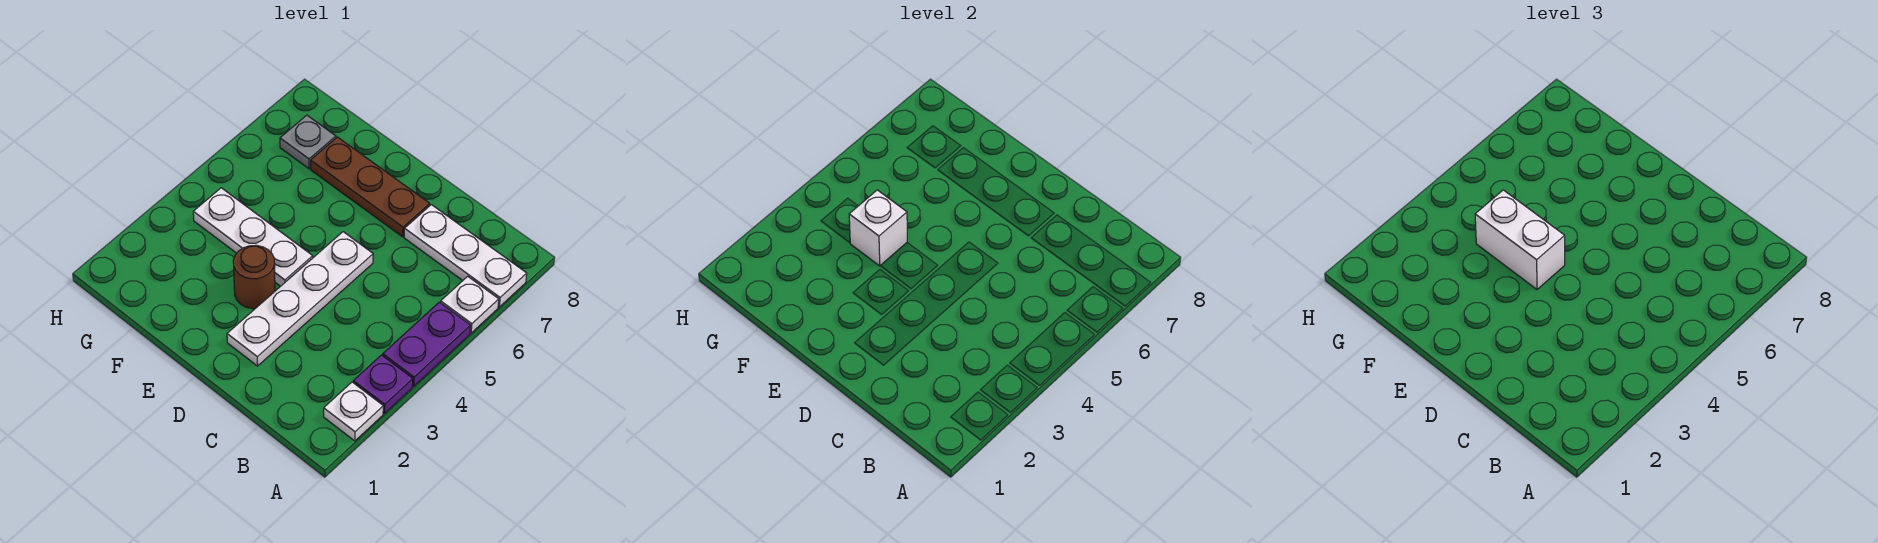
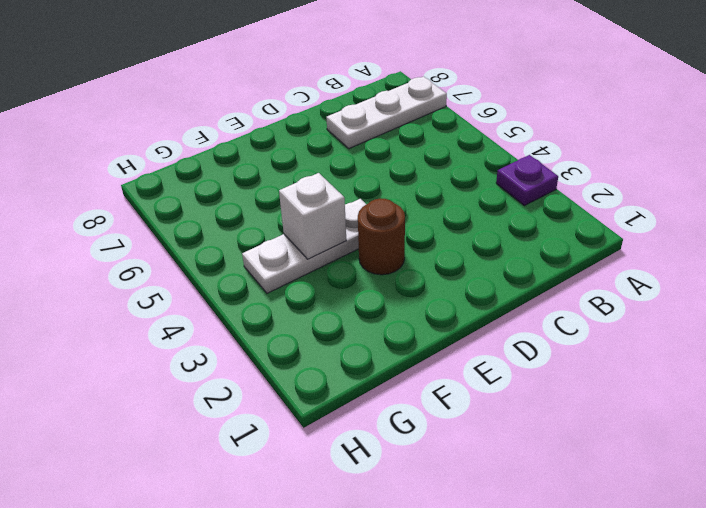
none -> white 1x1 plate [324,382,383,441]
none -> purple 1x2 plate [383,302,470,386]
none -> white 1x1 plate [441,276,499,333]

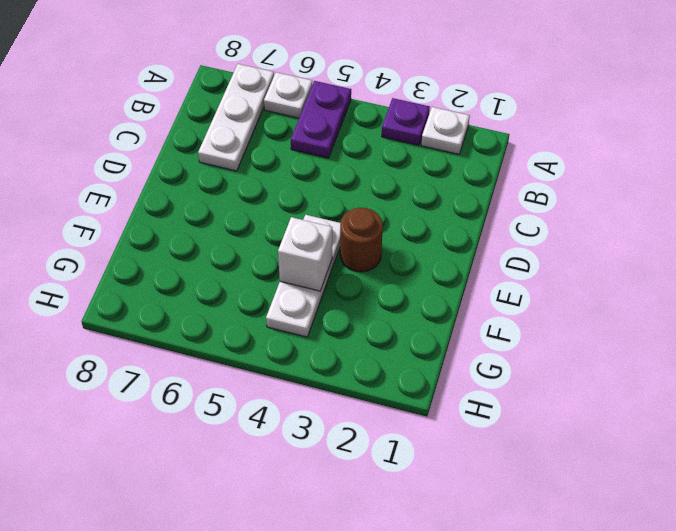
purple 1x2 plate [291,81,351,158] -> purple 1x2 plate turned to [383,302,470,386]
none -> white 1x4 plate [227,232,373,366]
none -> brown 1x3 plate [311,137,430,237]
none -> grey 1x1 plate [280,115,336,169]

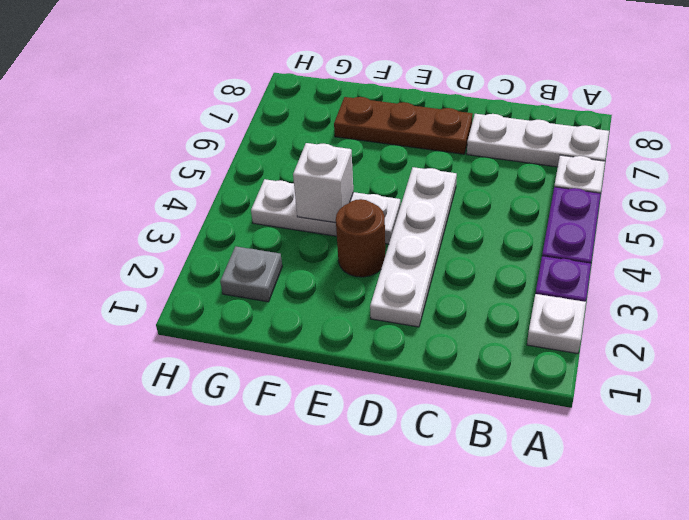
grey 1x1 plate [220,246,282,302] -> grey 1x1 plate moved to [280,115,336,169]
none -> white 1x2 brick [1475,190,1565,289]

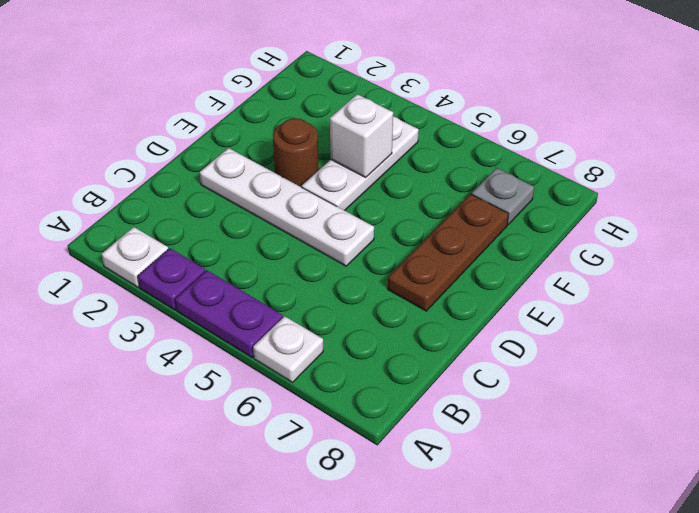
none -> white 1x3 plate [404,205,527,307]
none -> white 1x2 brick [1475,190,1565,289]

